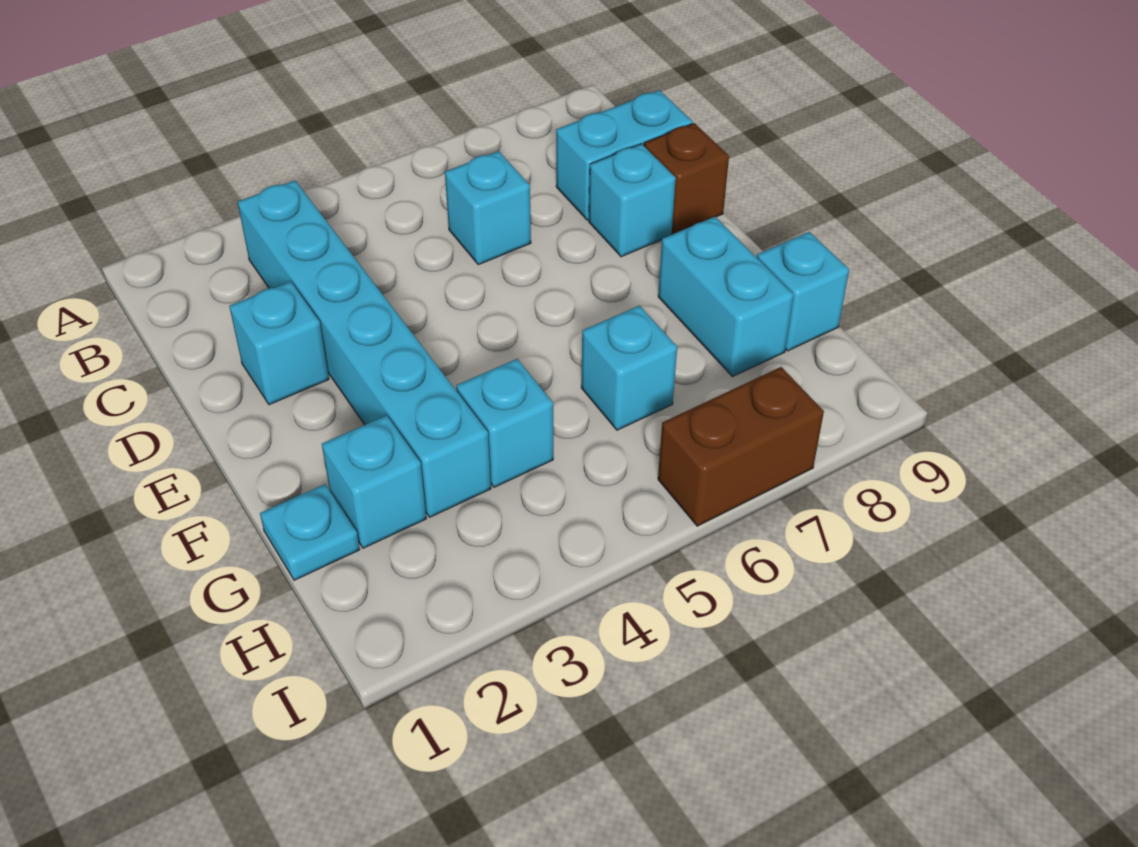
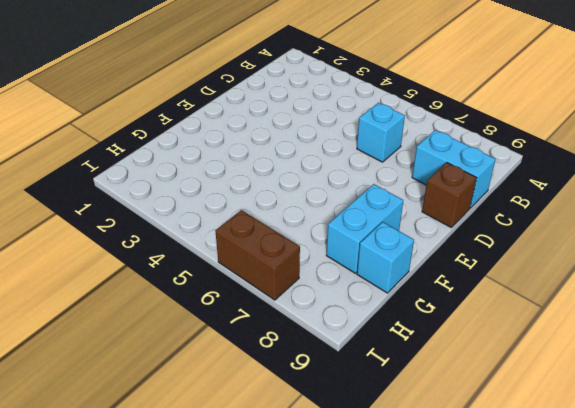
none -> cyan 1x6 brick [238,181,491,517]
none -> cyan 1x1 brick [229,282,329,405]
none -> cyan 1x1 brick [589,144,676,257]

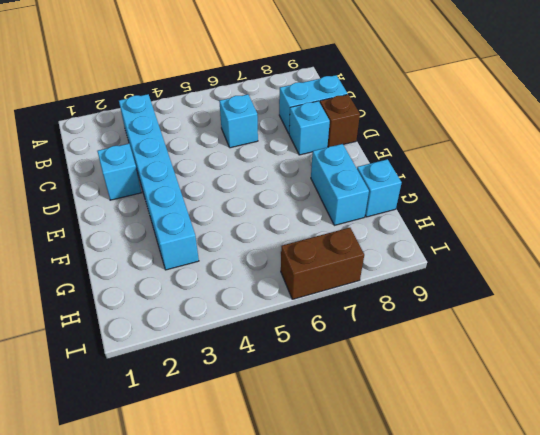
none -> cyan 1x1 plate [260,484,360,580]
none -> cyan 1x1 brick [322,415,426,548]
none -> cyan 1x1 brick [456,359,553,487]

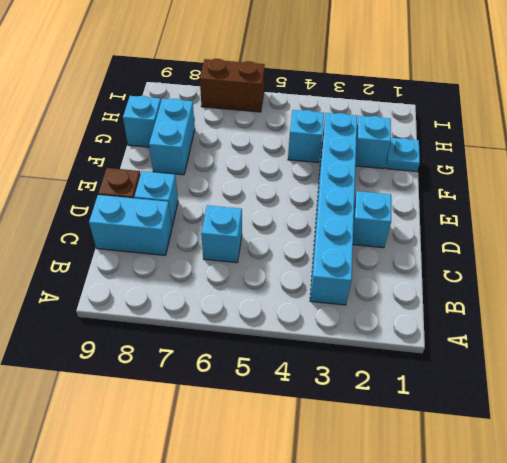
none -> cyan 1x1 brick [581,306,677,430]

